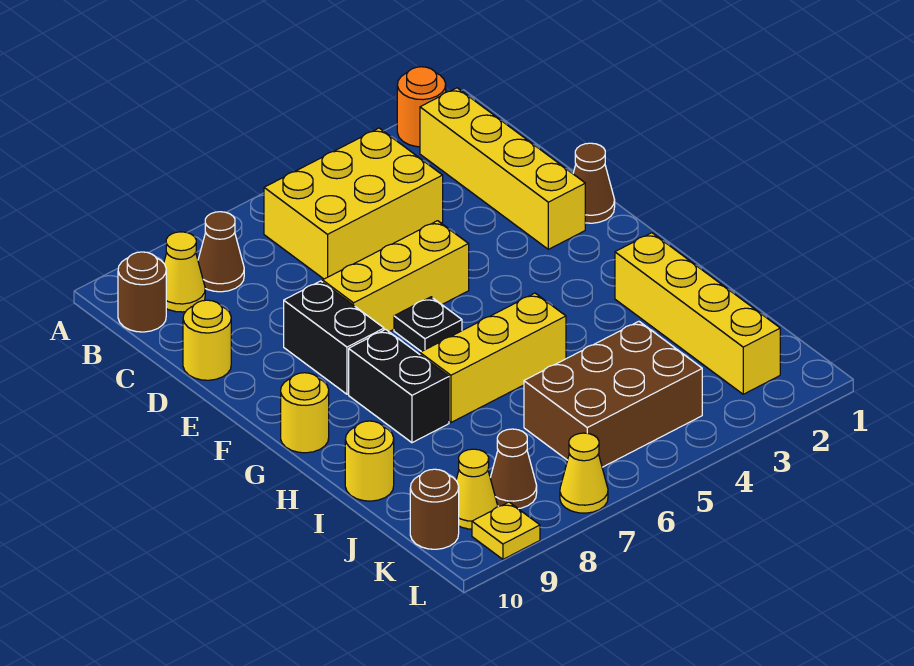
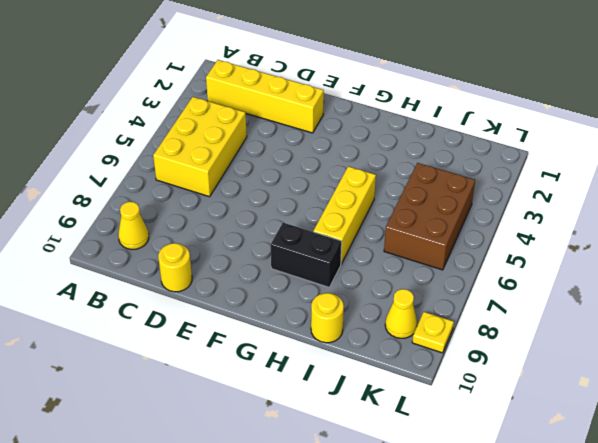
none -> orange 1x1 round brick [397,67,446,147]
none -> brown 1x1 cone [198,212,244,292]
none -> brown 1x1 round brick [118,252,166,332]

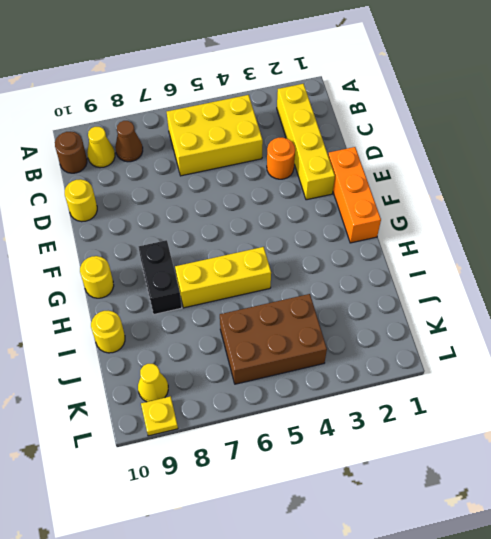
orange 1x1 round brick [267,138,295,179] -> orange 1x1 round brick moved to [397,67,446,147]
orange 1x3 brick [328,147,381,243] -> brown 1x1 cone [573,143,615,223]
none -> yellow 1x3 brick [323,221,469,332]
none -> black 1x2 brick [284,281,384,394]
none -> black 1x1 plate [394,297,462,352]

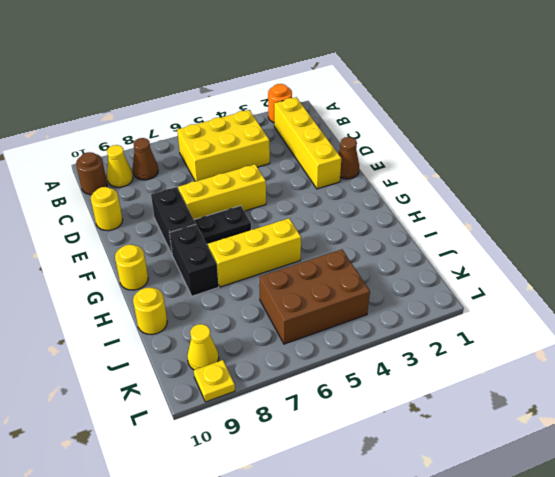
black 1x2 plate [194,206,251,244] -> black 1x1 plate [394,297,462,352]
none -> yellow 1x4 brick [615,233,780,394]
none -> brown 1x1 cone [490,429,537,509]
none -> brown 1x1 round brick [410,469,459,549]

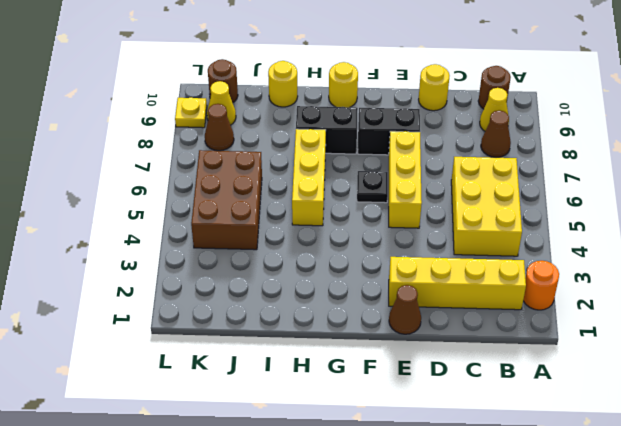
none -> yellow 1x4 brick [615,233,780,394]
none -> yellow 1x1 cone [560,433,608,513]

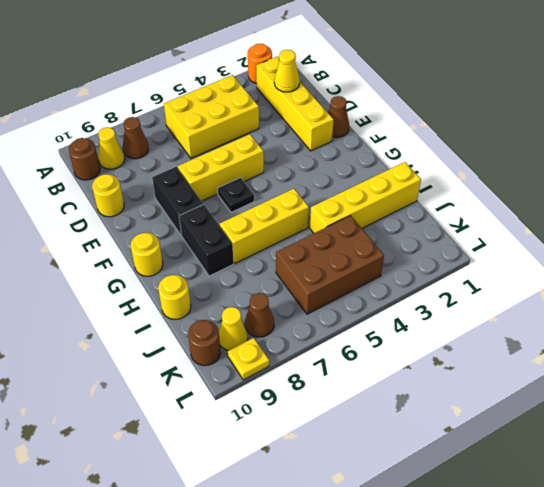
yellow 1x1 cone [274,50,300,92] -> yellow 1x1 cone moved to [560,433,608,513]
yellow 1x4 brick [310,162,421,233] -> yellow 1x4 brick turned to [615,233,780,394]

